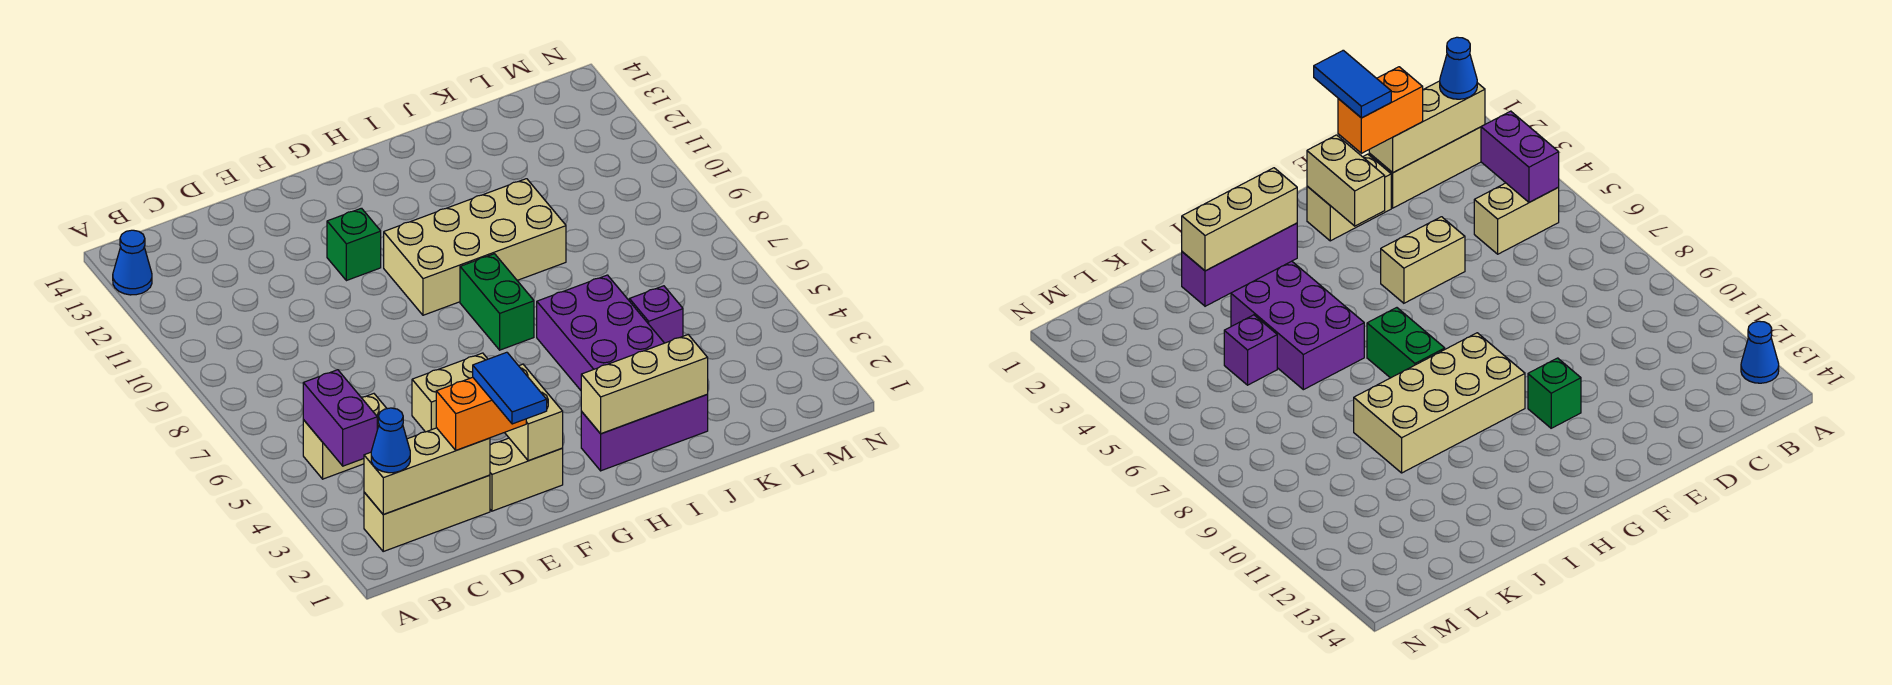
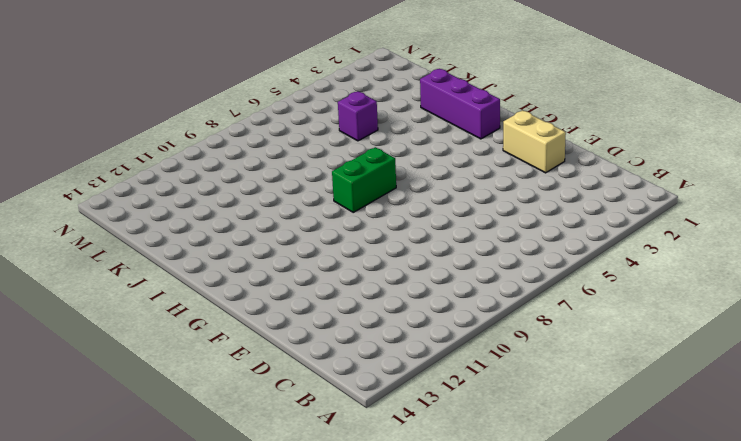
none -> blue 1x1 cone [113,230,152,295]
none -> tan 1x3 brick [364,475,490,551]
none -> tan 1x2 brick [303,394,387,479]

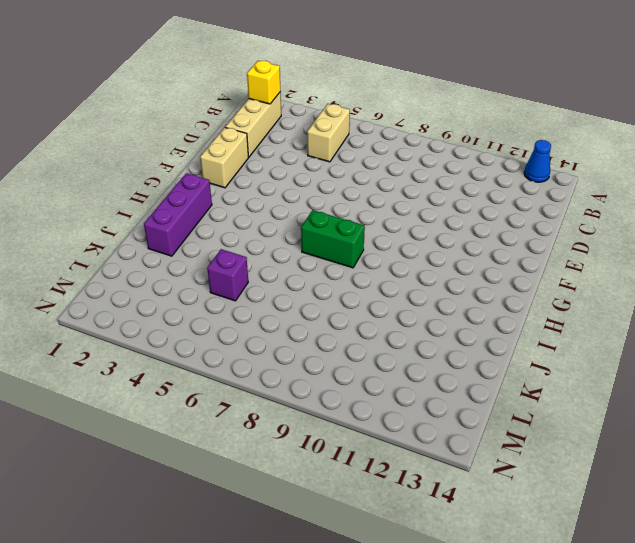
yellow 1x1 brick [247,61,280,104] -> tan 1x3 brick [364,428,490,514]
none -> tan 1x2 brick [412,353,487,432]
none -> green 1x1 brick [327,208,381,281]
none -> tan 2x4 brick [384,179,566,315]

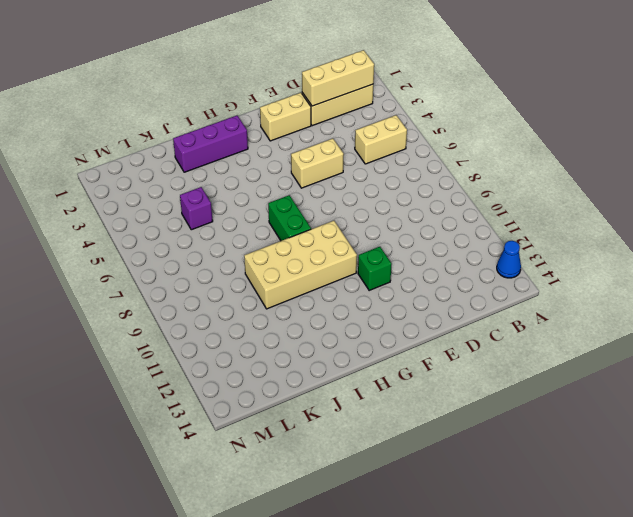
none -> purple 2x3 brick [537,275,664,390]
none -> purple 1x2 brick [303,370,377,466]
none -> tan 1x2 brick [505,364,563,461]

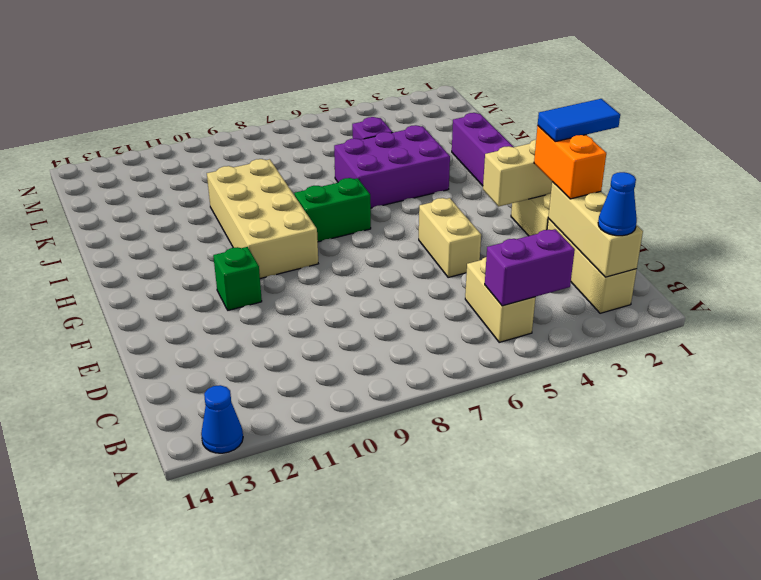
none -> tan 1x3 brick [581,335,708,434]

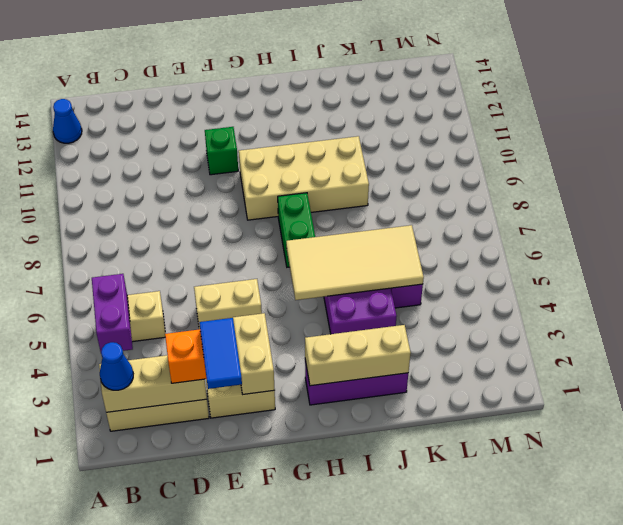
tan 2x4 tile [286,225,424,300] -> none

